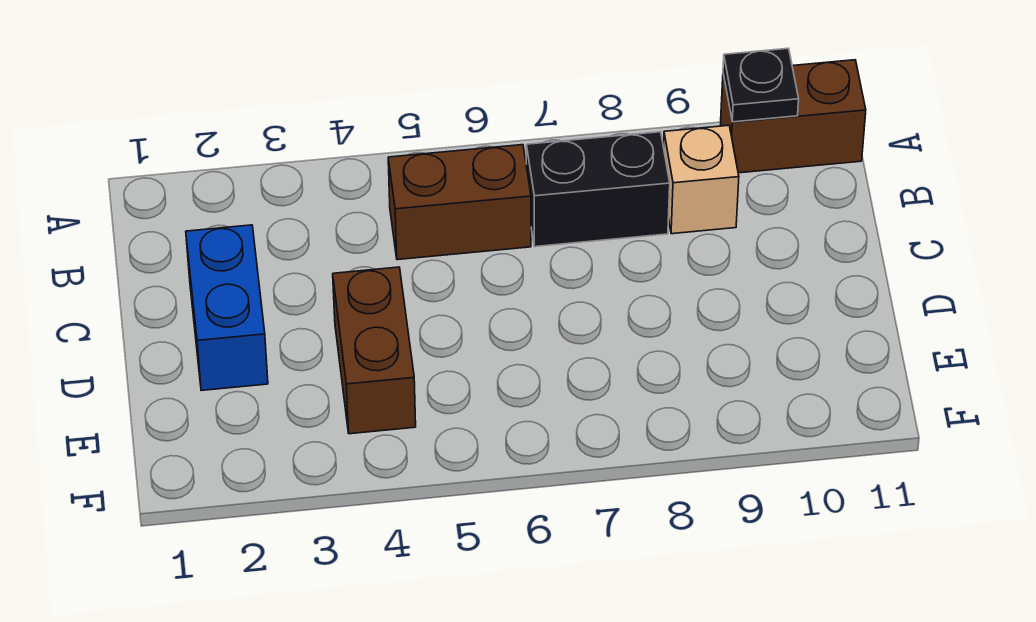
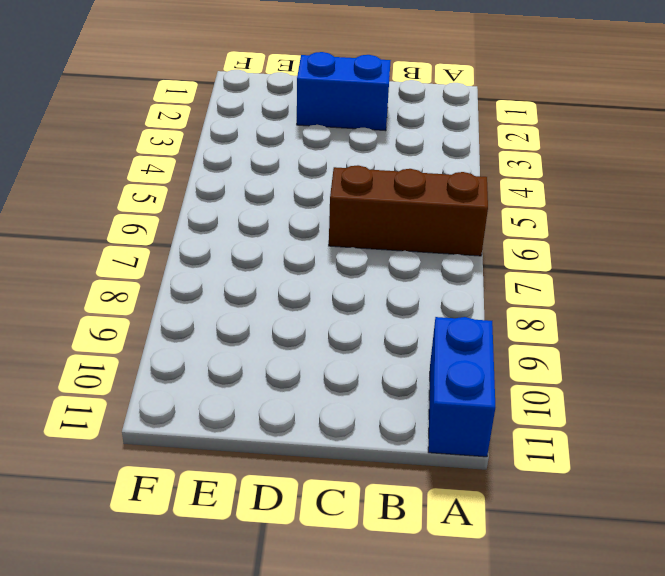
brown 1x3 brick [329,165,488,256] -> brown 1x2 brick [388,145,531,260]
blue 1x2 brick [428,317,496,457] -> brown 1x2 brick [721,60,866,173]
none -> black 1x2 brick [526,132,670,247]
none -> tan 1x1 brick [664,125,739,234]

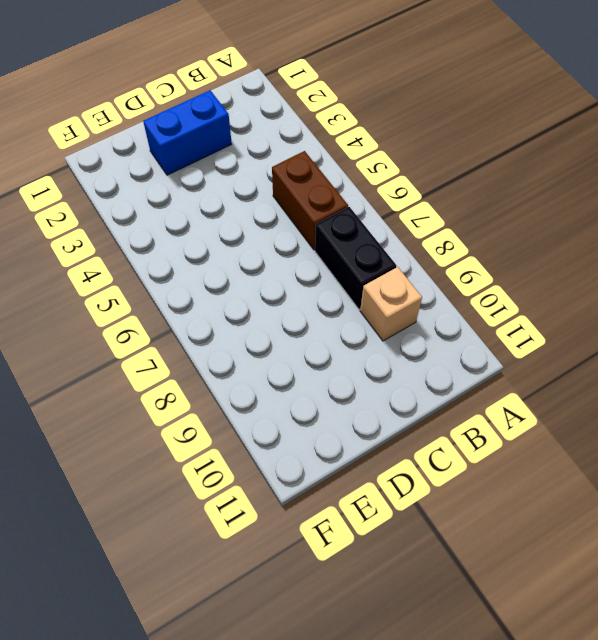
none -> brown 1x2 brick [721,60,866,173]
none -> brown 1x2 brick [333,267,416,434]

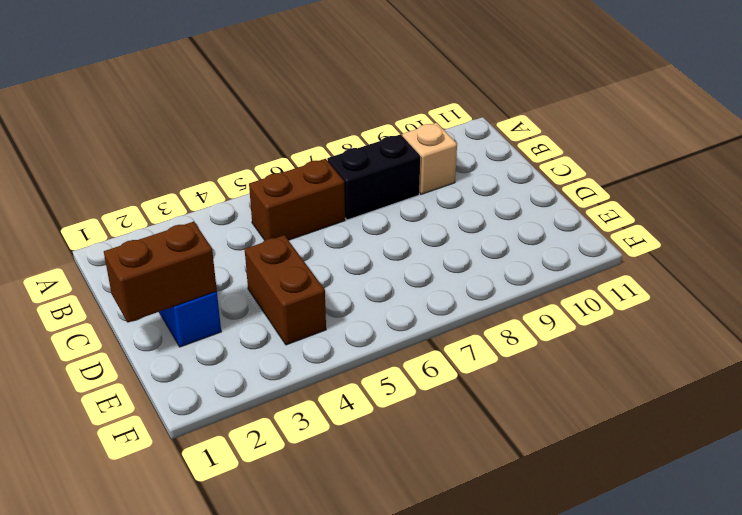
brown 1x2 brick [104,222,217,322] -> brown 1x2 brick moved to [721,60,866,173]
none -> black 1x1 plate [723,48,799,122]

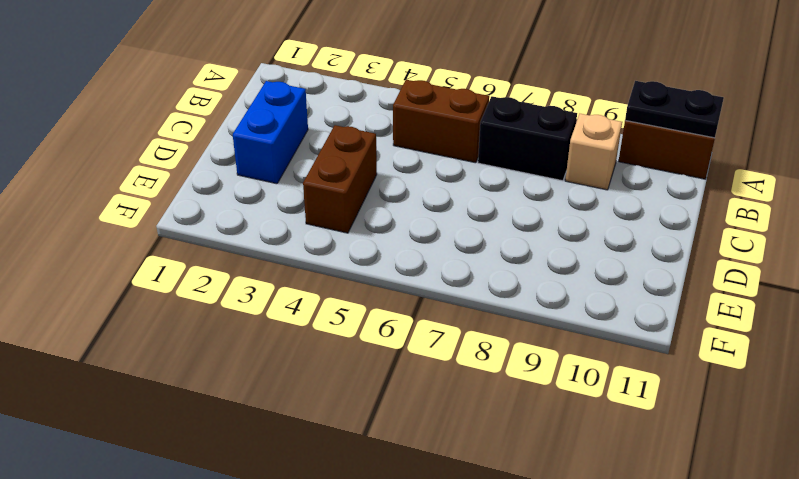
black 1x2 plate [625,81,724,138] -> black 1x1 plate [723,48,799,122]

